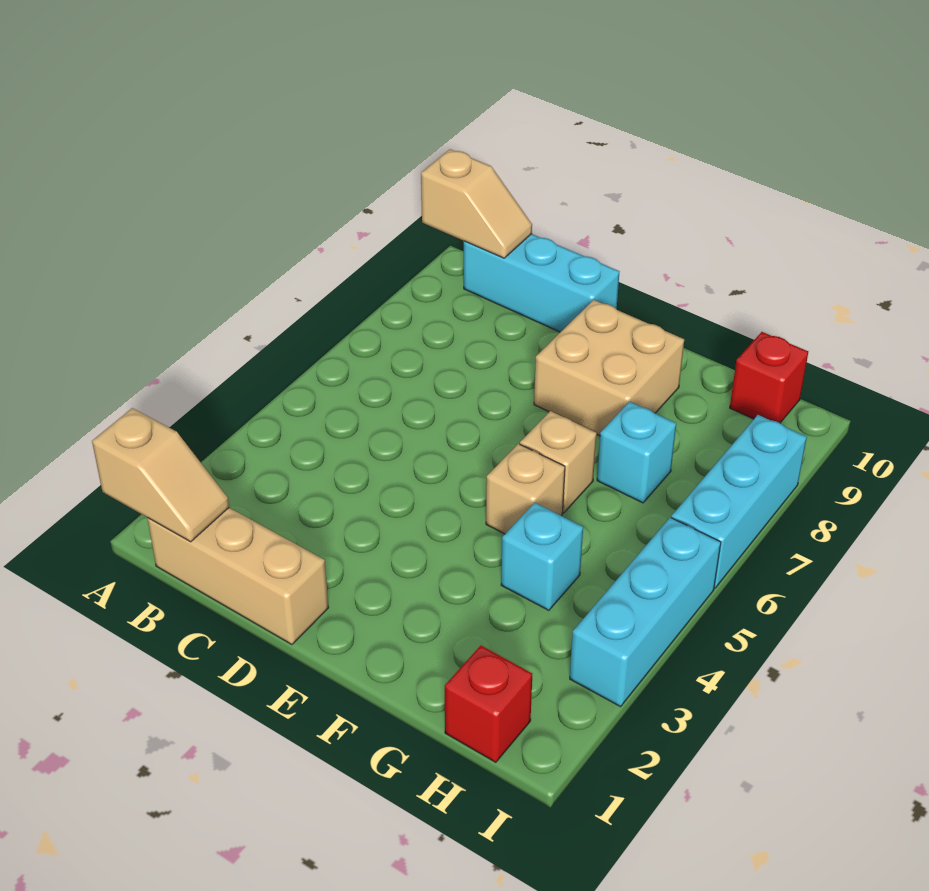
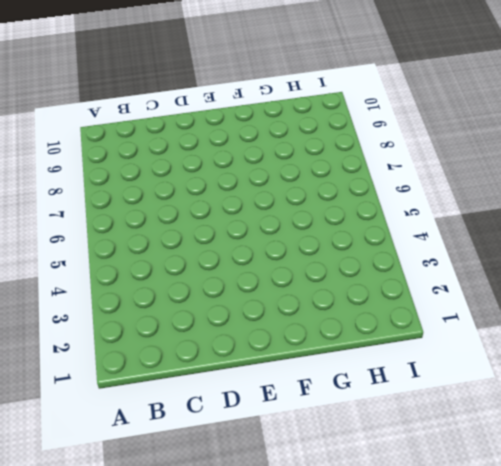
none -> tan 1x3 brick [147,508,329,644]
none -> cyan 1x3 brick [464,234,619,332]
none -> tan 2x2 brick [534,300,684,436]

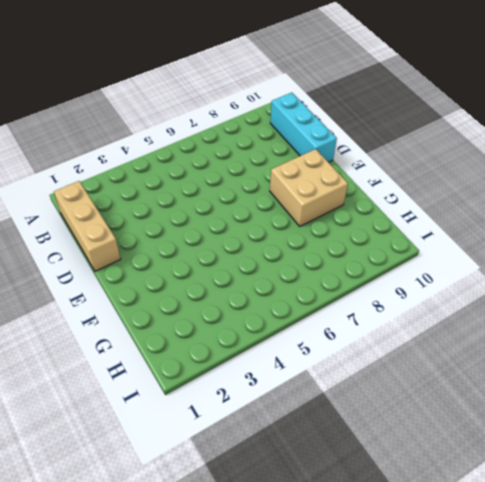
none -> tan 1x1 brick [486,444,565,534]
none -> tan 1x1 brick [520,411,597,513]
none -> cyan 1x1 brick [501,503,583,610]

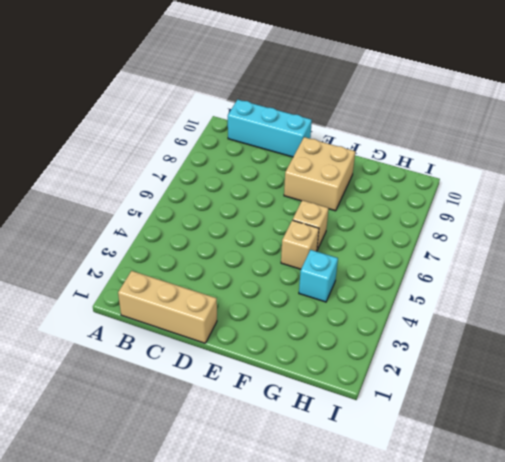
none -> cyan 1x1 brick [597,402,676,503]
none -> red 1x1 brick [445,646,532,762]
none -> red 1x1 brick [730,332,808,423]

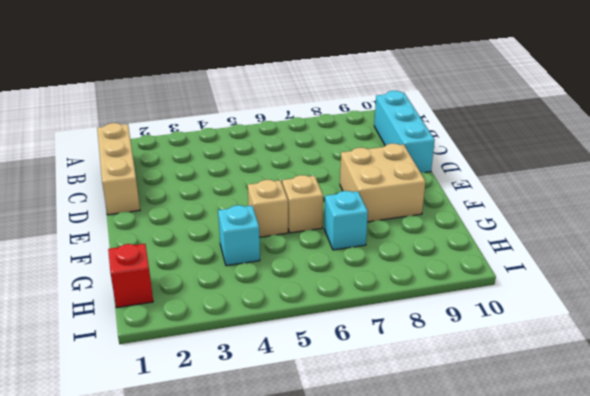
none -> red 1x1 brick [730,332,808,423]
none -> cyan 1x3 brick [570,517,721,707]
none -> cyan 1x3 brick [671,415,807,588]

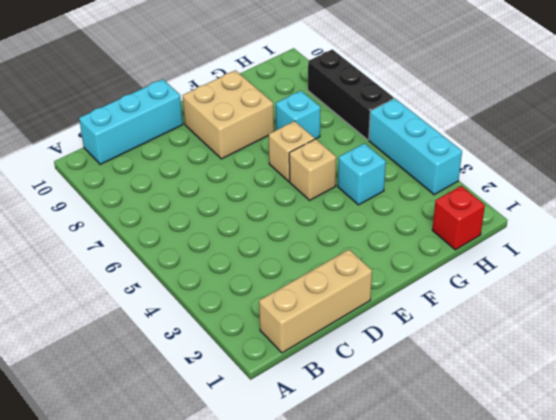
black 1x3 brick [308,49,394,140] -> cyan 1x3 brick [671,415,807,588]
none -> red 1x1 brick [730,332,808,423]
none -> tan 1x2 slope [92,408,229,542]
none -> tan 1x2 slope [421,149,532,258]

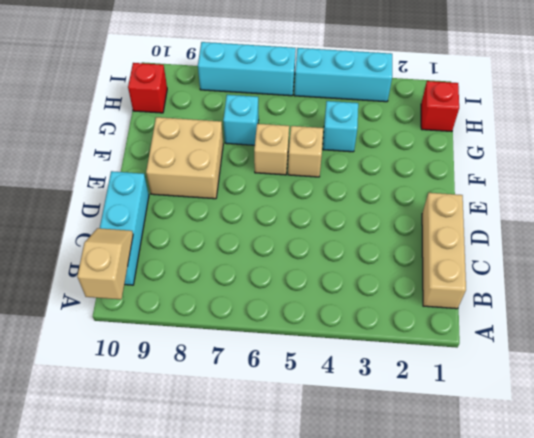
none -> tan 1x2 slope [92,408,229,542]

